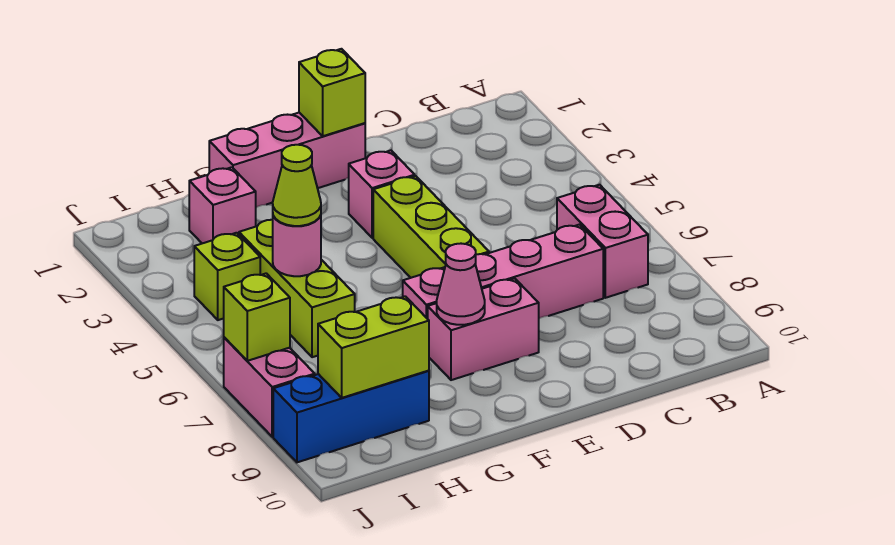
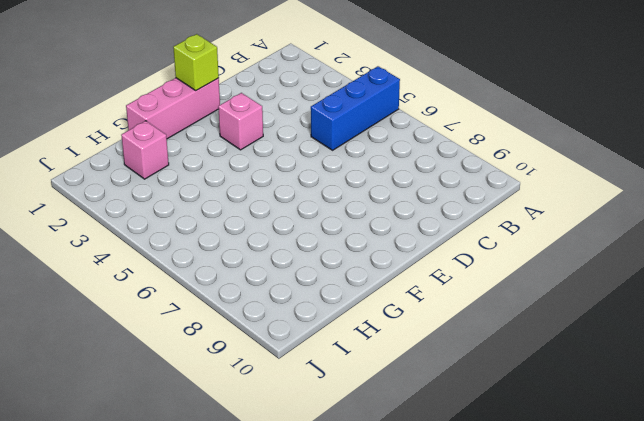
blue 1x3 brick [311,66,400,150] -> blue 1x3 brick moved to [273,371,429,462]
none -> pink 1x2 brick [557,185,648,298]
none -> pink 1x4 brick [403,225,603,319]
none -> lime 1x3 brick [373,176,489,278]

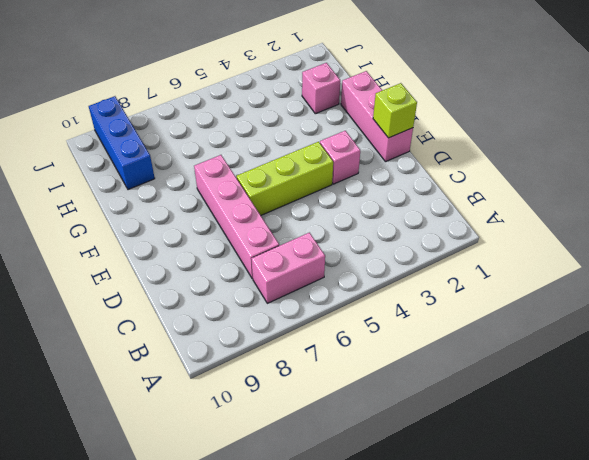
none -> pink 1x2 brick [428,279,539,380]
none -> lime 1x3 brick [239,220,355,357]
none -> lime 1x1 brick [194,233,260,320]

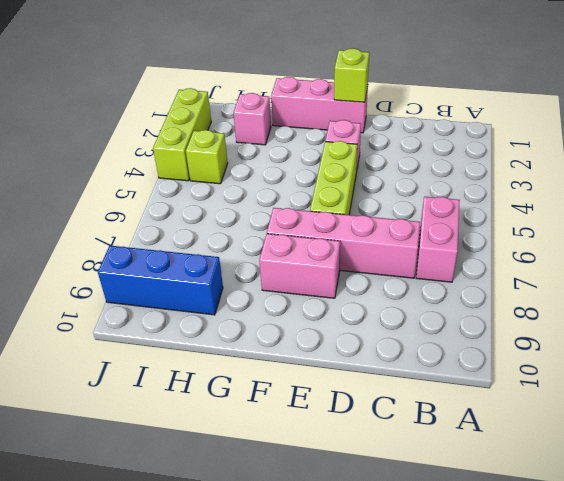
lime 1x3 brick [153,88,211,181] -> lime 1x3 brick moved to [239,220,355,357]
none -> pink 1x2 brick [224,337,315,437]
none -> pink 1x1 cone [437,244,485,325]
none -> pink 1x1 round brick [273,215,321,276]

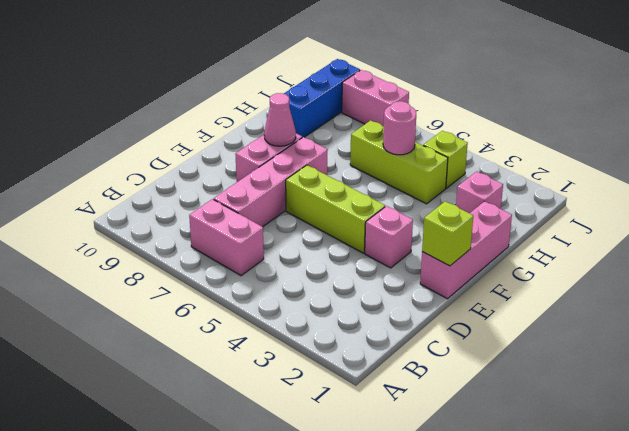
none -> lime 1x2 brick [318,296,429,398]
none -> lime 1x1 brick [224,273,290,361]
none -> lime 1x1 cone [273,145,321,226]

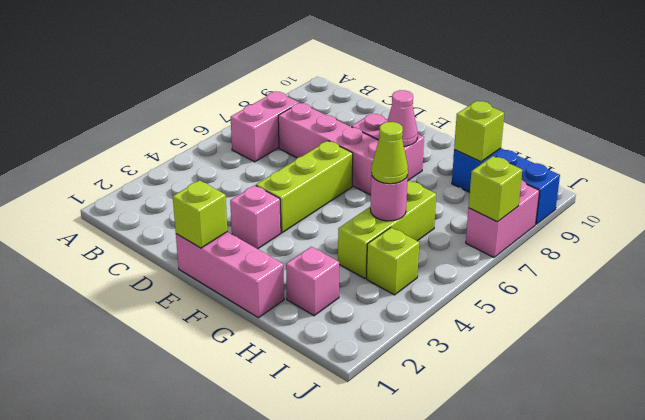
lime 1x1 brick [454,101,504,162] -> lime 1x2 brick [318,296,429,398]

